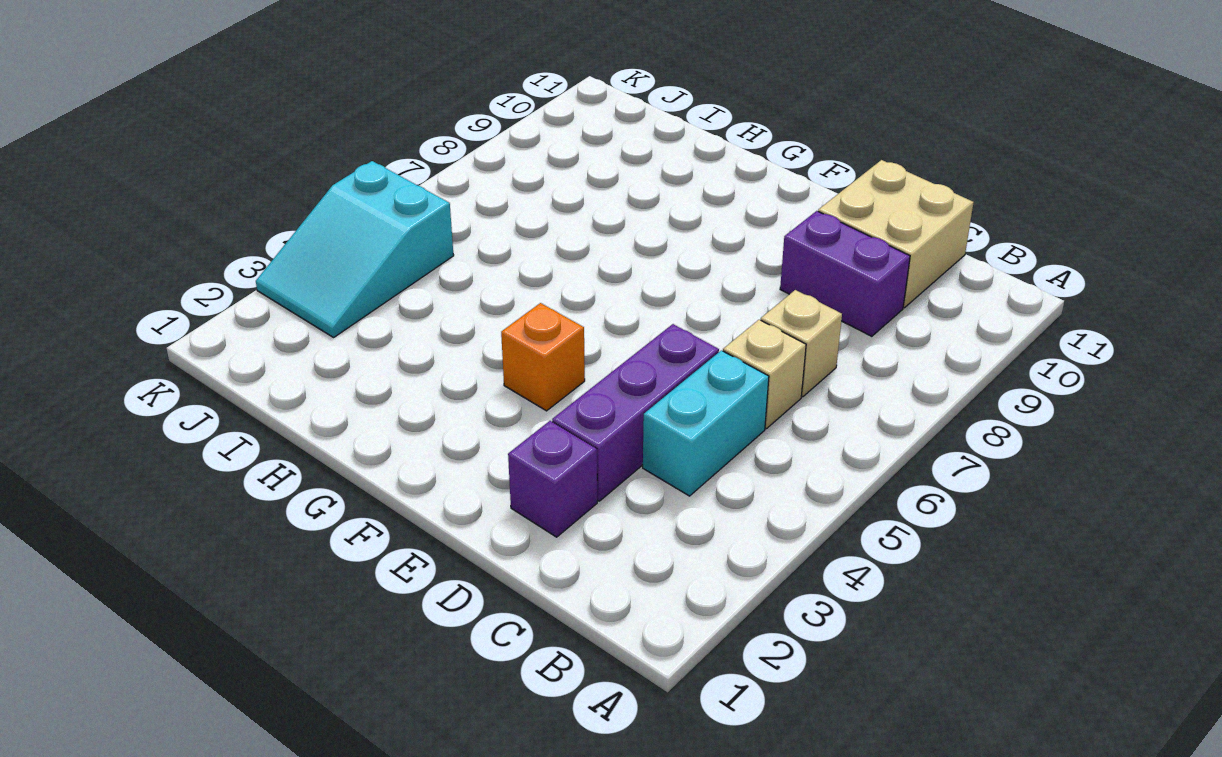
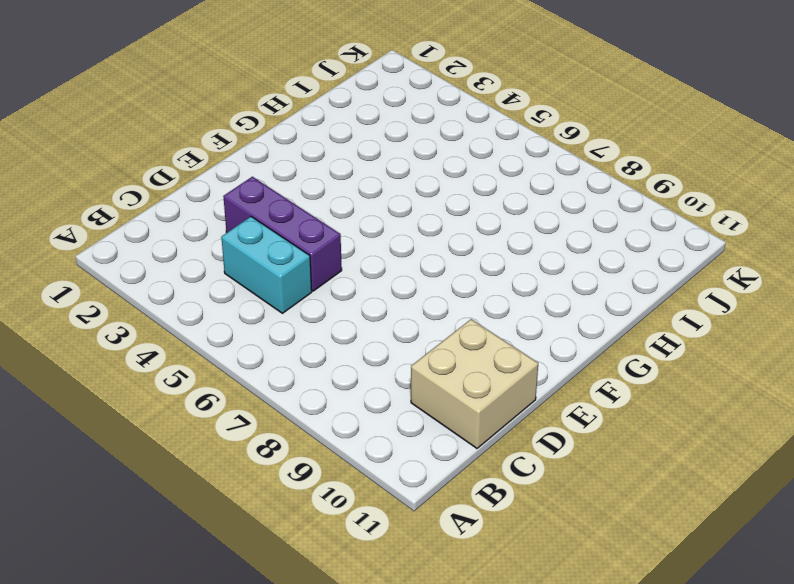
none -> tan 1x1 brick [723,320,806,429]
none -> tan 1x1 brick [761,290,842,397]

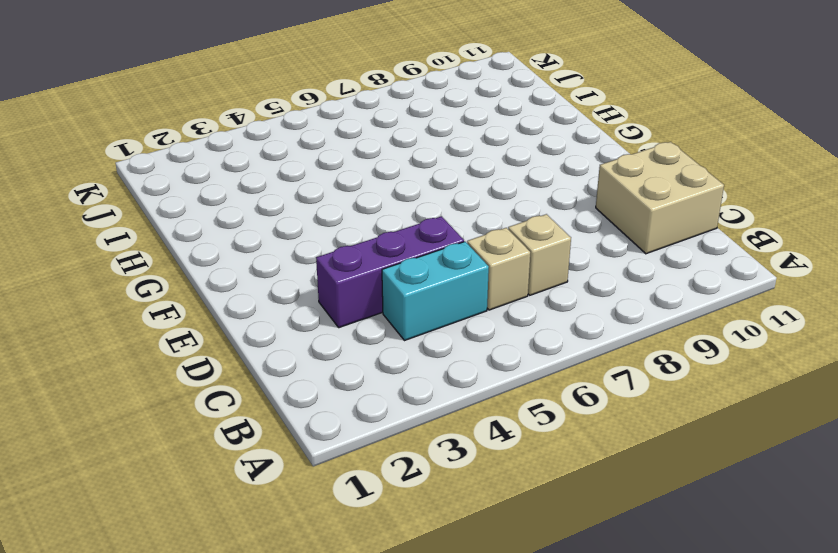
none -> purple 1x2 brick [780,211,910,336]
none -> purple 1x1 brick [508,421,597,537]

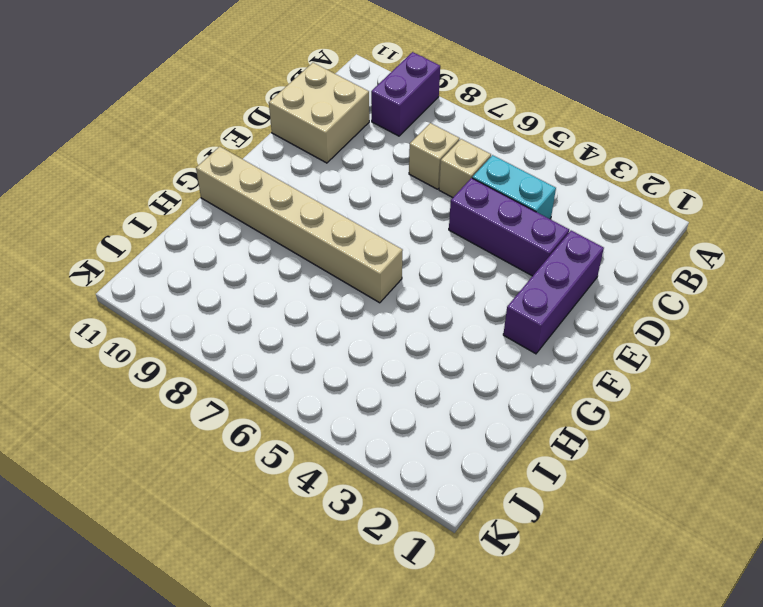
purple 1x2 brick [371,52,440,136] -> purple 1x2 brick moved to [780,211,910,336]
purple 1x3 brick [503,231,604,354] -> purple 1x1 brick [508,421,597,537]
tan 1x6 brick [196,146,403,303] -> none
none -> orange 1x1 brick [501,303,585,411]
none -> cyan 2x3 slope [256,161,454,337]

